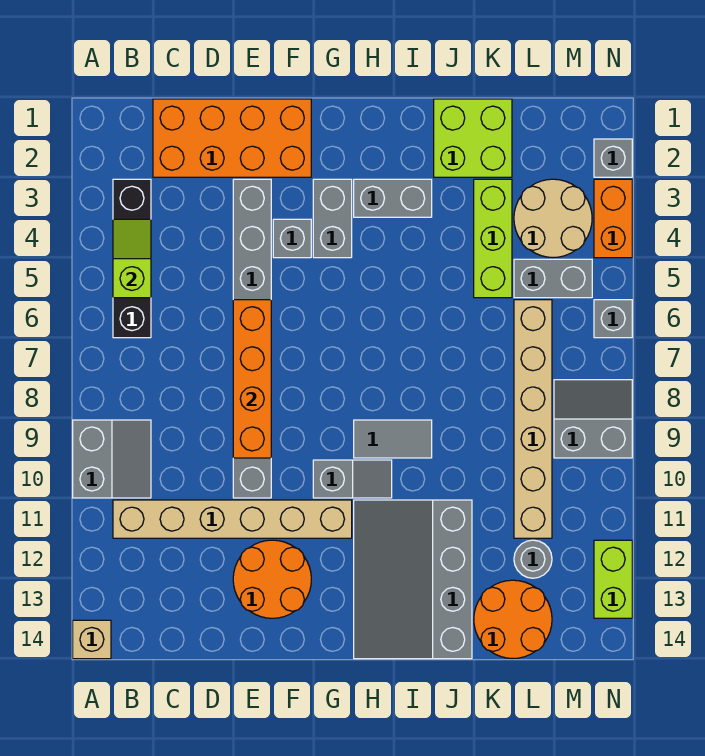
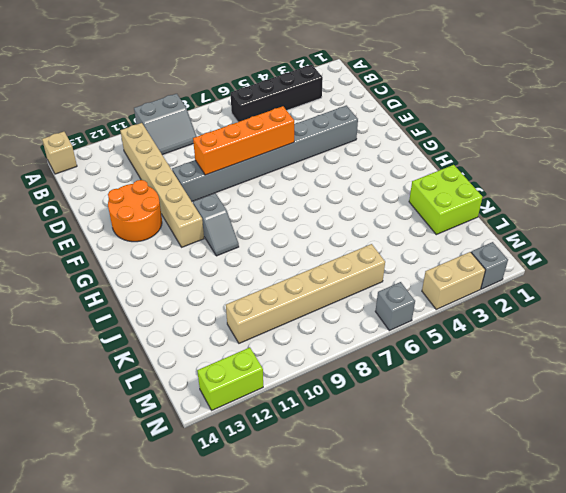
tan 1x2 brick [422,252,485,309] -> orange 1x2 brick [594,179,632,258]
none -> orange 2x4 brick [153,99,311,177]
none -> grey 1x1 brick [273,219,311,258]
none -> grey 1x2 brick [313,179,352,258]

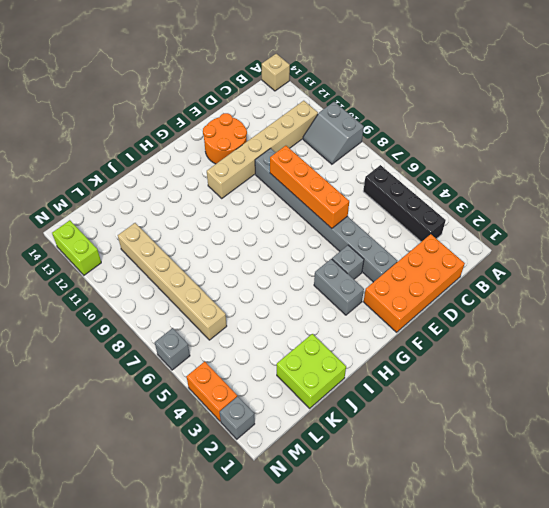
none -> grey 1x2 slope [313,460,392,498]
none -> grey 1x2 brick [354,179,432,217]
none -> grey 1x2 tile [354,420,432,458]

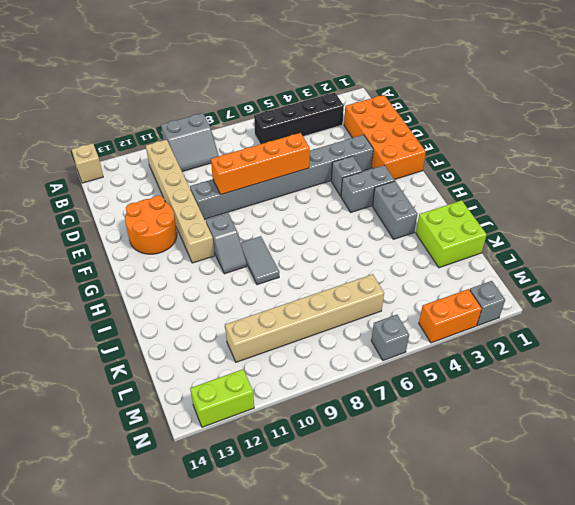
none -> grey 3x4 slope [354,500,472,659]
none -> lime 1x3 brick [474,179,512,298]
none -> orange 2x2 round brick [474,580,552,659]

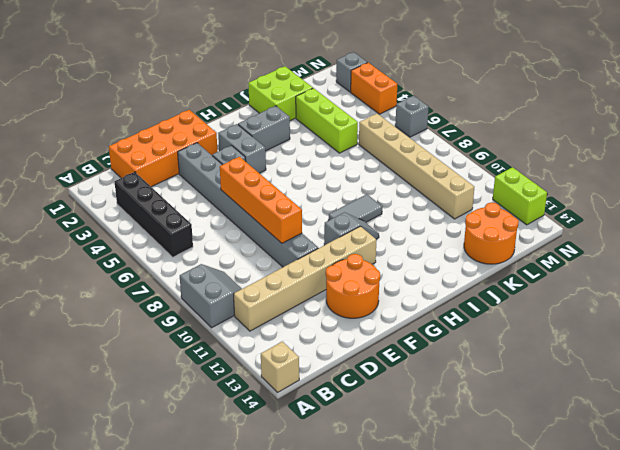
none -> grey 3x4 slope [354,500,472,659]
none -> tan 2x2 round brick [514,179,592,258]
none -> grey 1x2 brick [514,259,592,298]

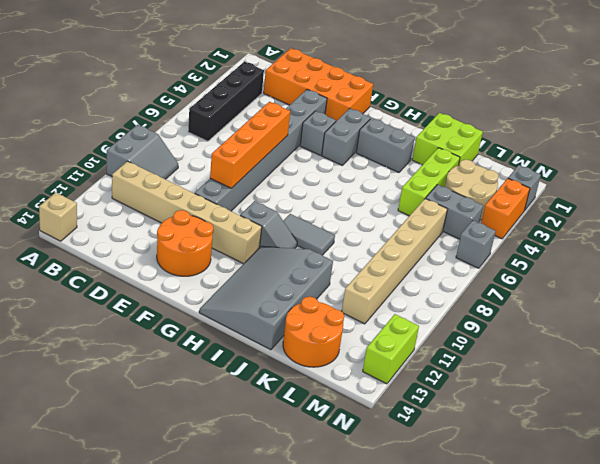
none -> grey 1x1 round brick [514,540,552,578]
none -> grey 2x2 slope [554,380,632,458]
none -> lime 1x2 slope [113,219,151,298]

